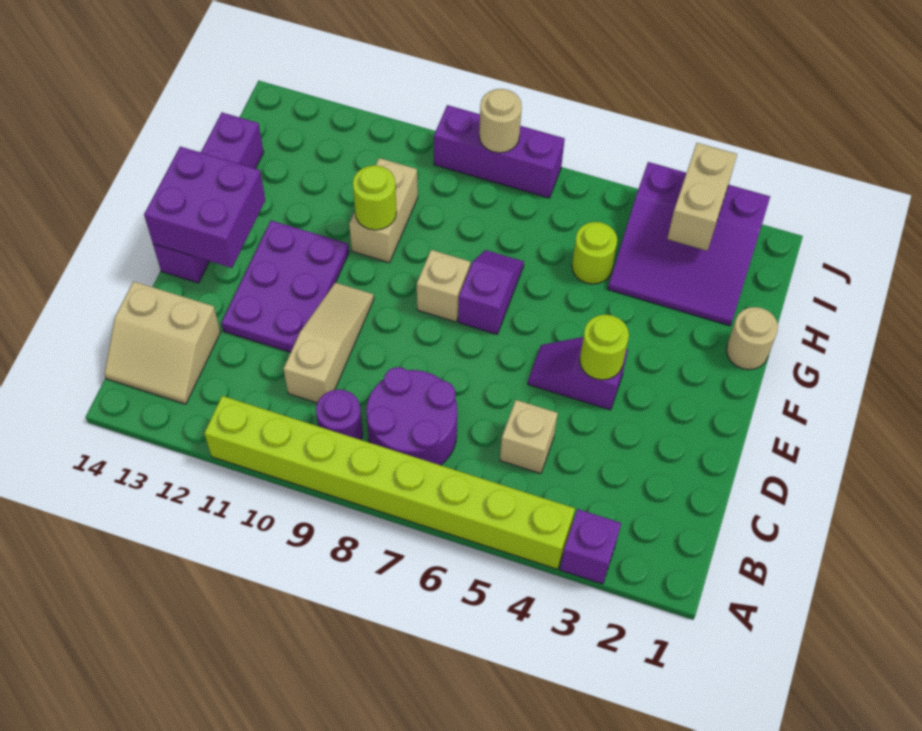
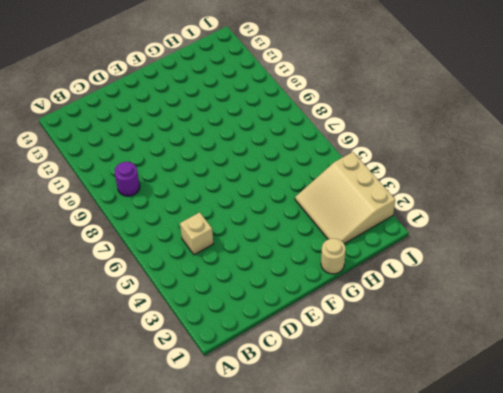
tan 3x3 slope [295,152,395,244] -> purple 3x3 slope [608,162,770,326]
none -> purple 1x1 brick [560,509,621,584]
none -> lime 1x8 brick [204,396,575,569]
none -> purple 2x2 round brick [366,367,457,465]

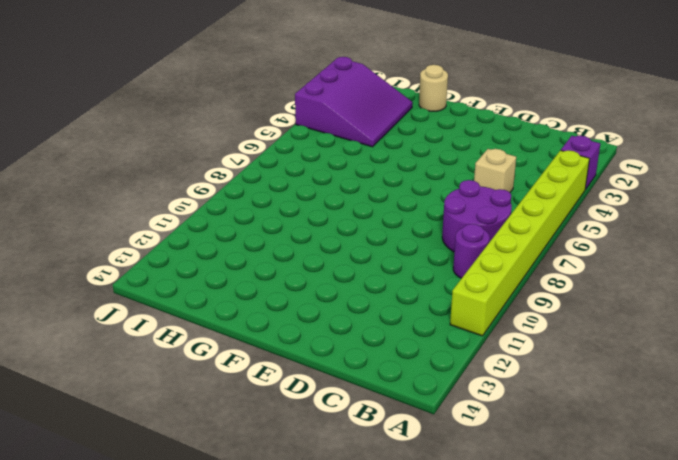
none -> tan 2x2 slope [104,281,220,404]
none -> tan 1x3 slope [283,283,374,403]
none -> purple 2x3 plate [221,221,349,352]

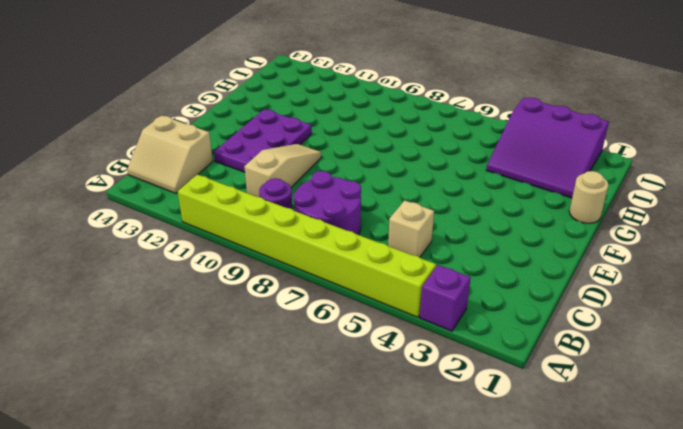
none -> purple 1x2 slope [528,337,628,410]
none -> purple 1x4 brick [153,113,264,283]
none -> purple 1x2 slope [458,250,524,334]

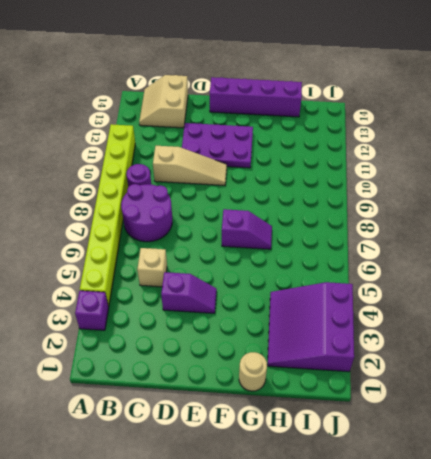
purple 1x2 slope [161,272,217,313] -> purple 1x2 slope turned to [528,337,628,410]
none -> tan 1x1 brick [417,250,470,322]
none -> tan 1x2 brick [349,158,418,263]
none -> lime 1x1 round brick [572,222,617,284]

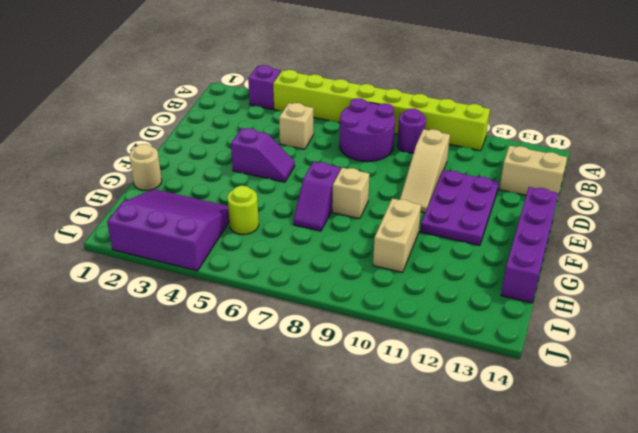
none -> purple 1x3 brick [434,105,565,198]
none -> lime 1x1 round brick [580,315,629,380]
none -> purple 2x2 brick [144,147,265,268]

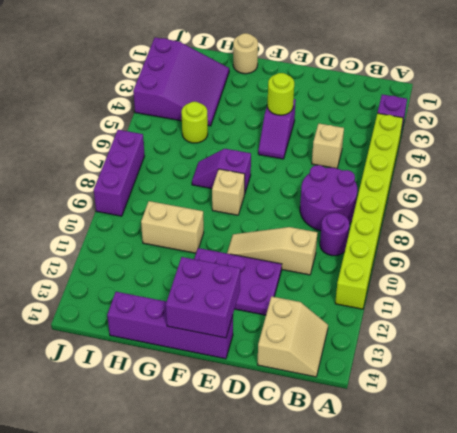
none -> lime 1x1 round brick [353,165,397,230]
none -> tan 1x2 brick [667,143,737,251]
none -> tan 1x1 round brick [479,89,522,153]

